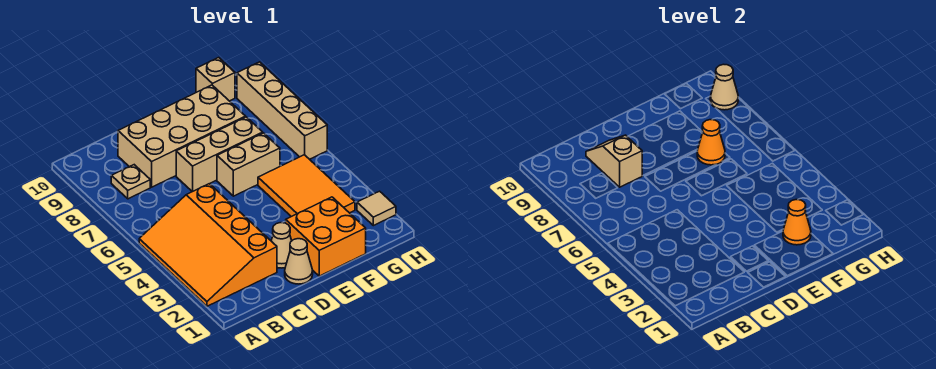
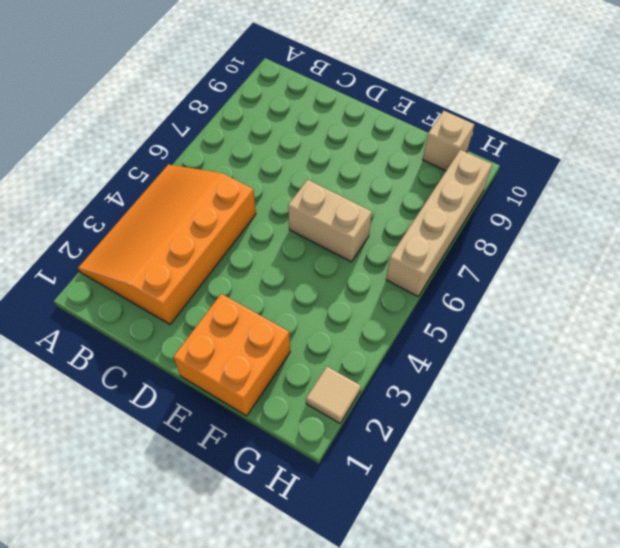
none -> tan 1x1 plate [111,165,150,199]
none -> tan 2x4 brick [118,85,246,187]
none -> tan 1x1 cone [285,239,313,284]

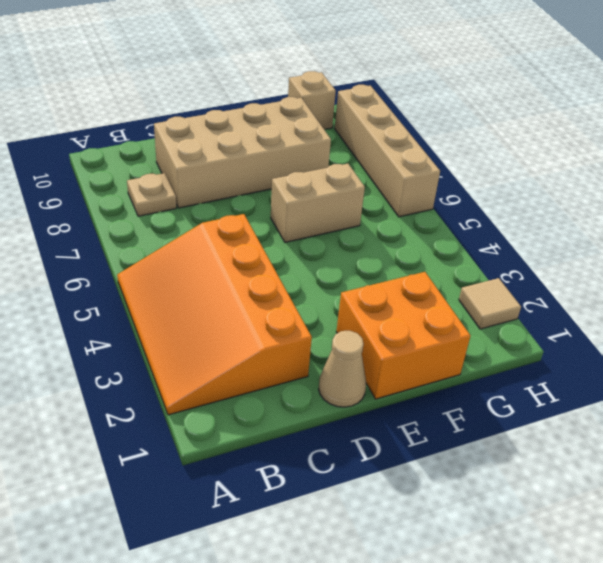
none -> tan 1x1 cone [271,223,292,268]
none -> tan 1x3 brick [176,117,263,192]
none -> orange 2x3 tile [258,155,355,217]

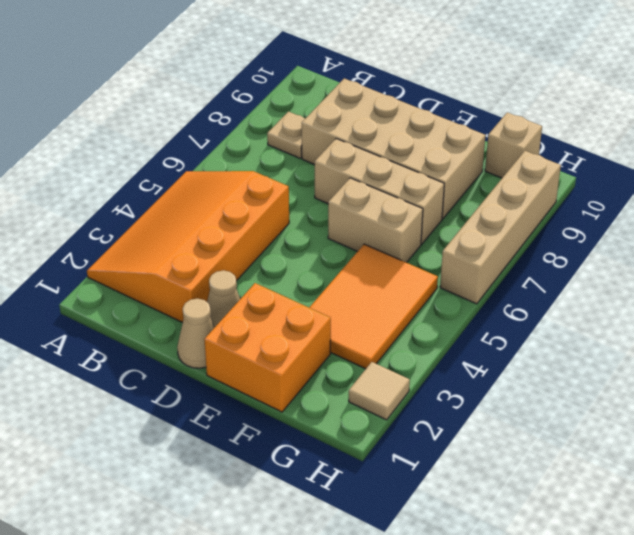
none -> tan 1x2 slope [586,135,642,187]
none -> orange 1x1 cone [783,200,811,245]
none -> orange 1x1 cone [697,120,725,165]

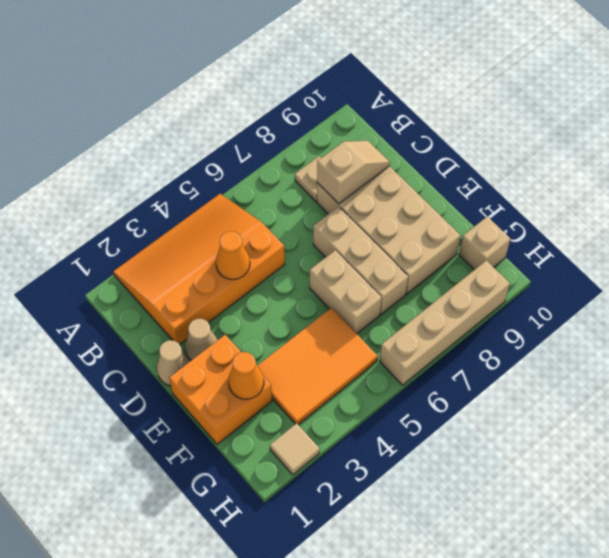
orange 1x1 cone [216,231,250,279] -> orange 1x1 cone moved to [697,120,725,165]
none -> tan 1x1 cone [710,64,738,110]

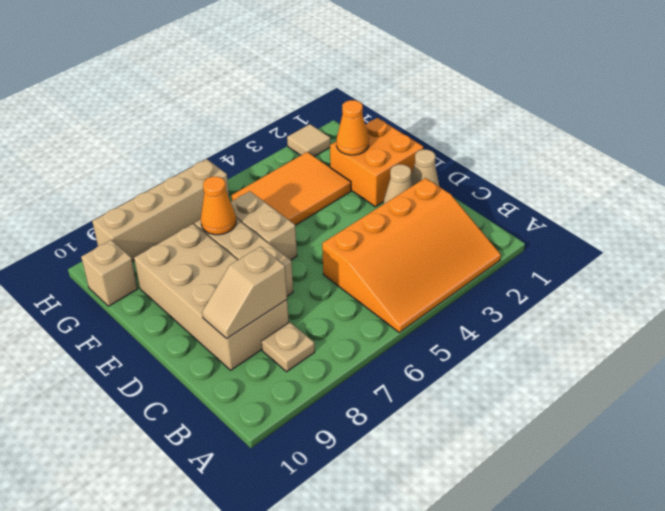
none -> tan 1x1 cone [710,64,738,110]

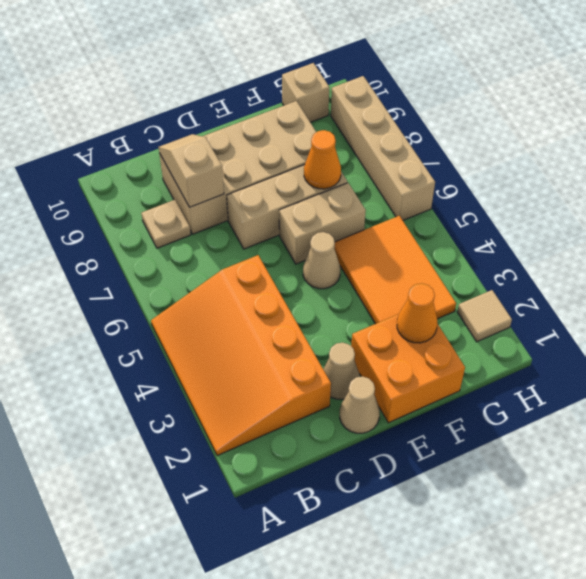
tan 1x1 cone [303,232,340,289] -> tan 1x1 cone moved to [710,64,738,110]

